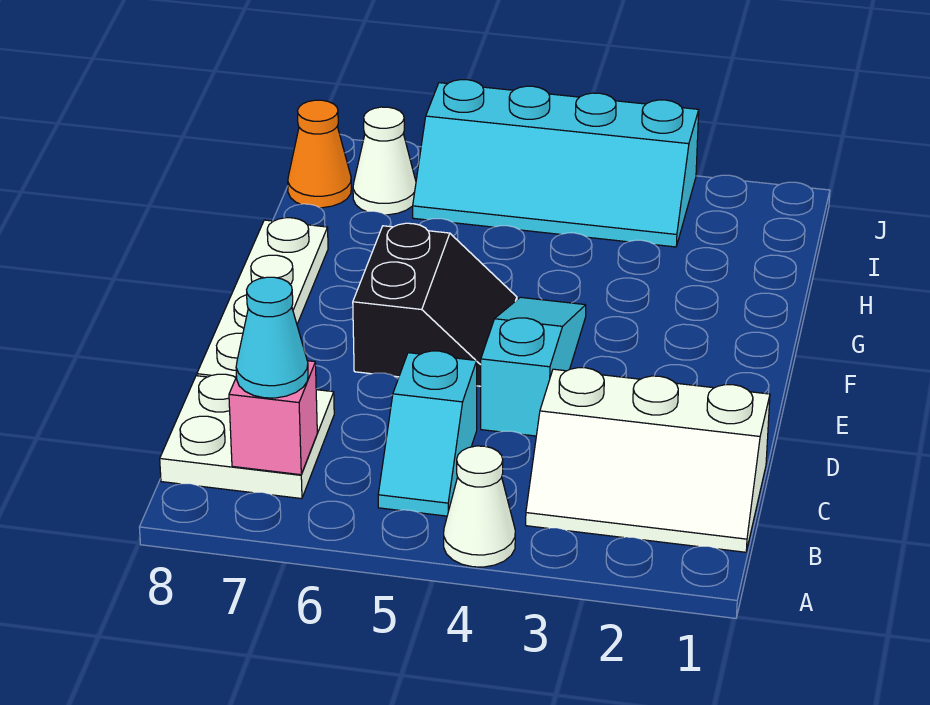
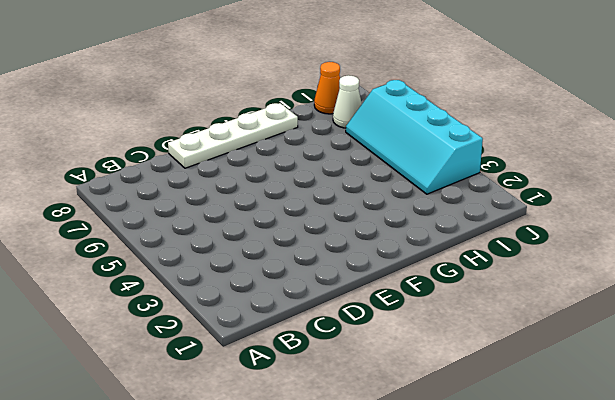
none -> white 1x1 cone [444,446,515,567]
none -> white 2x3 slope [526,368,770,552]
none -> cyan 1x2 slope [378,351,477,516]

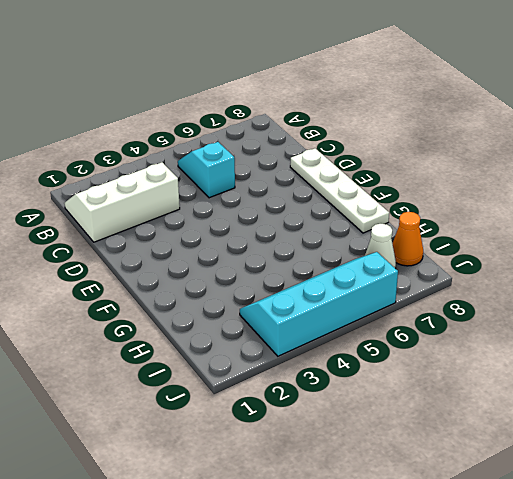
none -> white 1x1 cone [444,446,515,567]
none -> white 2x2 plate [160,374,334,499]
none -> cyan 1x3 slope [481,297,586,436]

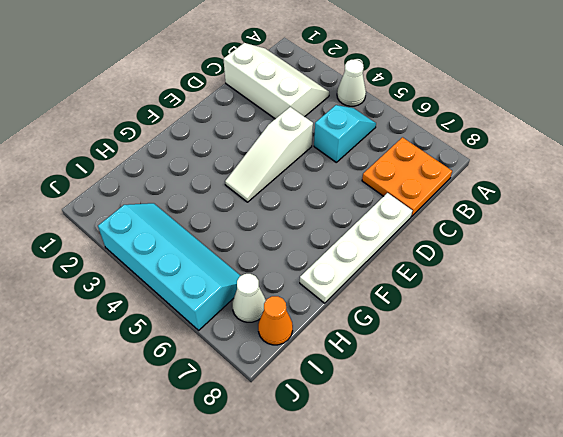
orange 2x2 plate [362,137,452,216] -> white 2x2 plate [160,374,334,499]
white 1x3 slope [225,107,313,202] -> cyan 1x3 slope [481,297,586,436]
none -> black 2x2 slope [353,223,517,386]
none -> pink 1x1 brick [229,361,317,475]
none -> cyan 1x1 cone [236,277,308,398]

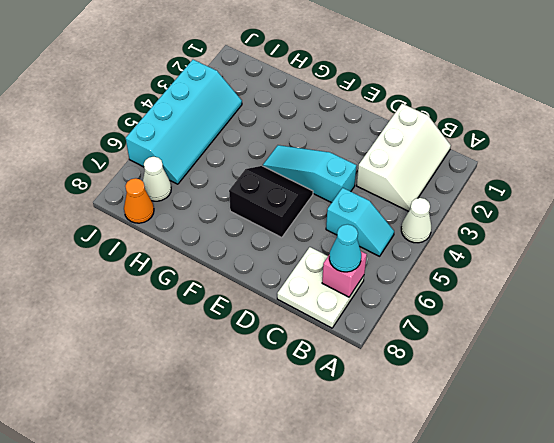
none -> white 1x4 plate [197,218,328,377]

